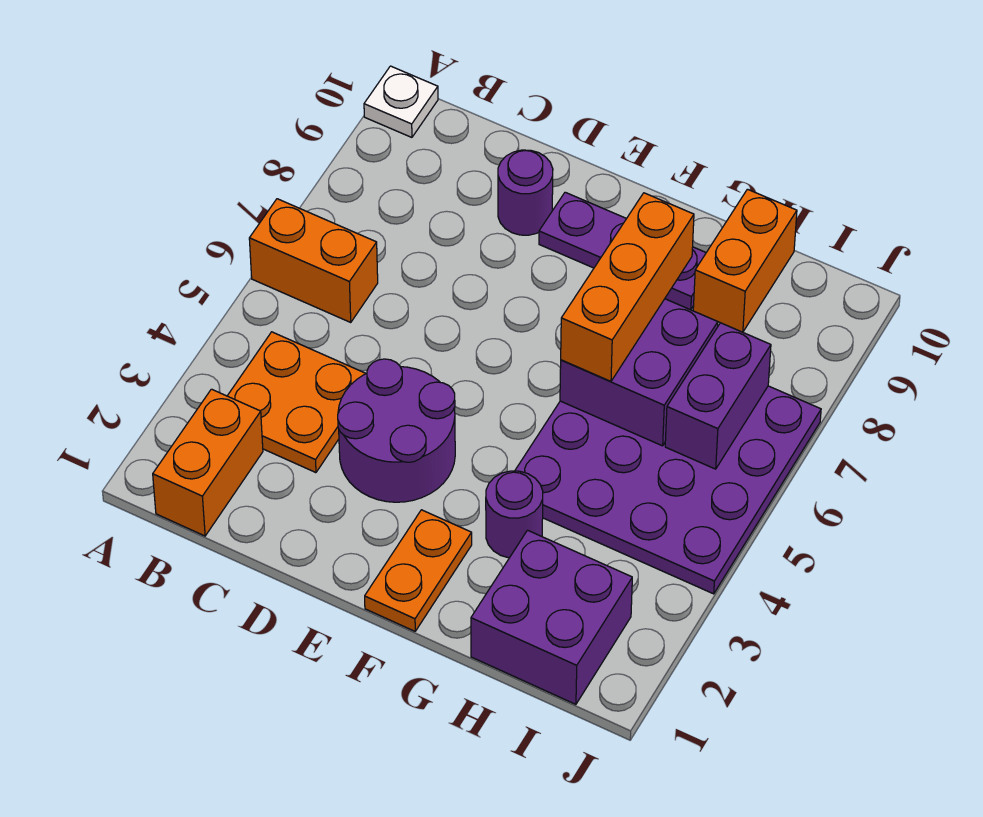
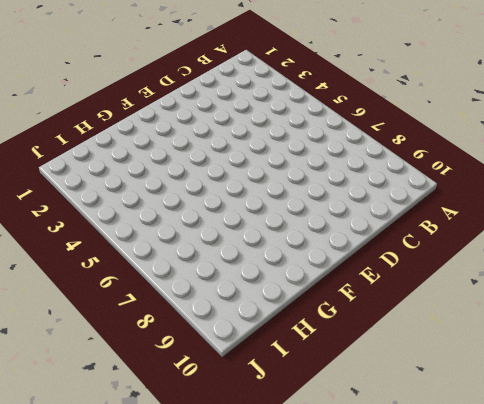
none -> orange 1x2 brick [249,199,378,322]
none -> white 1x1 plate [364,66,438,137]
none -> orange 1x2 brick [153,389,263,536]

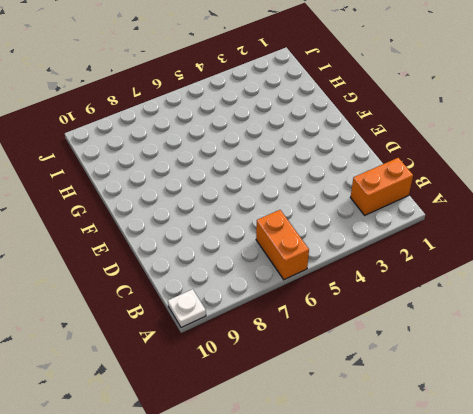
none -> orange 2x2 plate [228,332,366,473]
none -> purple 2x2 round brick [338,359,455,502]
none -> purple 1x1 round brick [498,150,553,235]

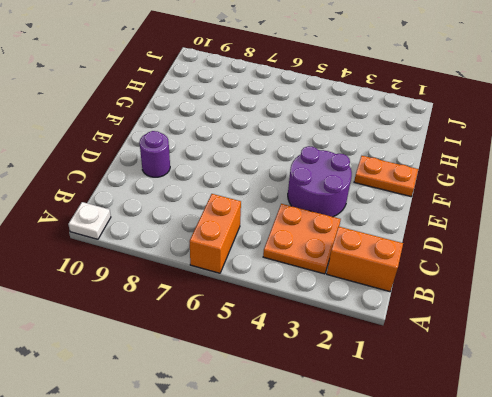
none -> purple 1x3 plate [539,192,706,310]
none -> purple 1x1 round brick [486,471,543,558]
none -> purple 4x4 plate [515,386,821,594]

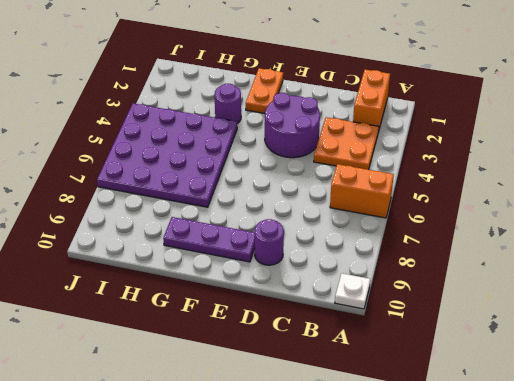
none -> purple 2x2 brick [471,530,632,704]
none -> orange 1x2 brick [693,189,797,332]
none -> purple 2x2 brick [560,299,718,446]

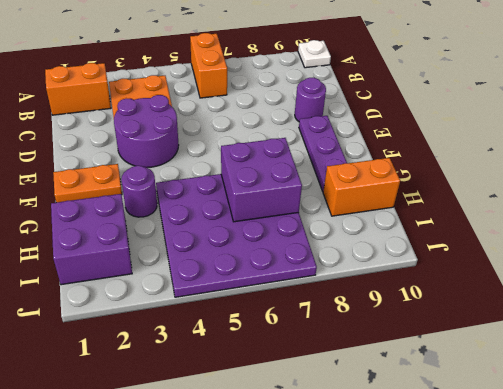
none -> purple 1x2 brick [665,323,771,469]
none -> orange 1x3 brick [561,193,694,382]

